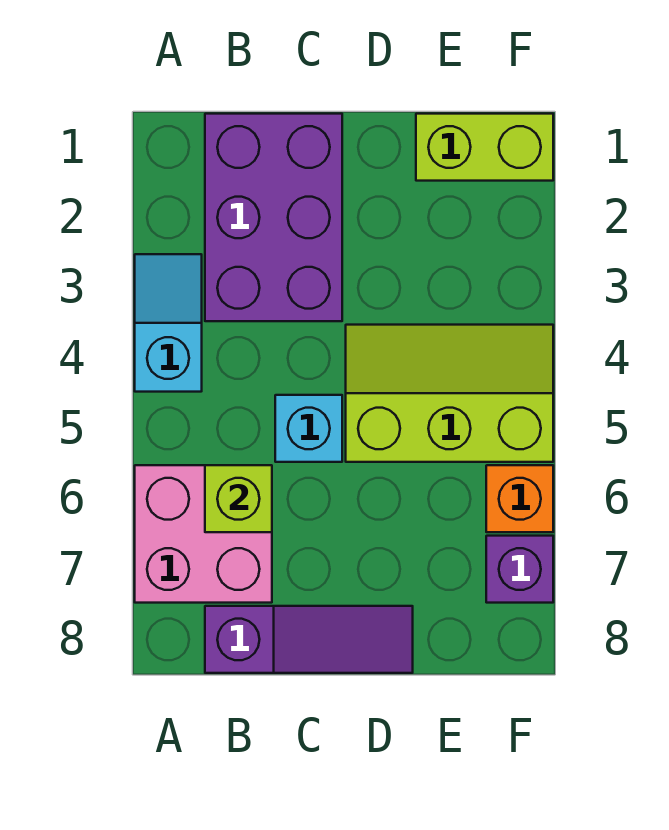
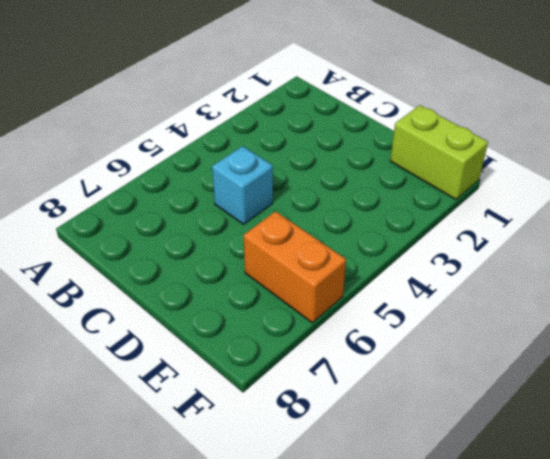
orange 1x2 brick [244,211,346,323] -> orange 1x1 brick [486,465,553,532]
none -> cyan 1x2 slope [135,254,202,392]
none -> pink 2x2 brick [135,465,272,603]

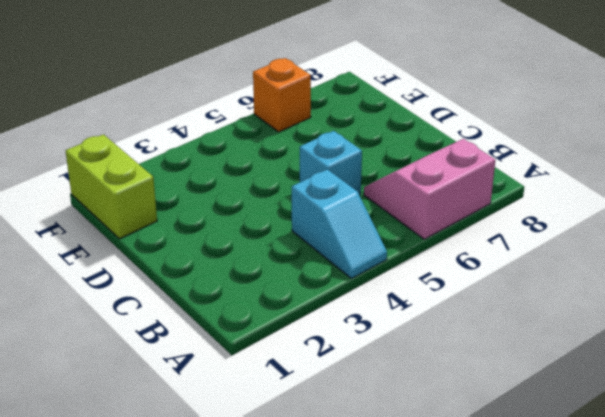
cyan 1x2 slope [292,169,387,278] -> cyan 1x2 slope turned to [135,254,202,392]
pink 2x2 slope [364,139,495,239] -> pink 2x2 brick [135,465,272,603]
none -> purple 2x3 brick [205,114,342,321]
none -> purple 1x3 slope [205,606,413,673]

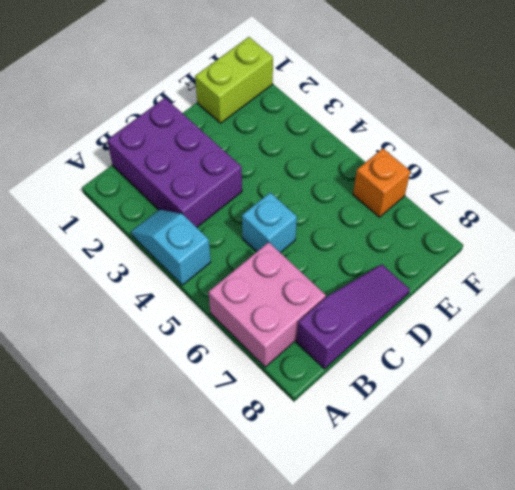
none -> lime 2x3 slope [346,325,553,462]
none -> purple 1x1 brick [486,536,553,603]

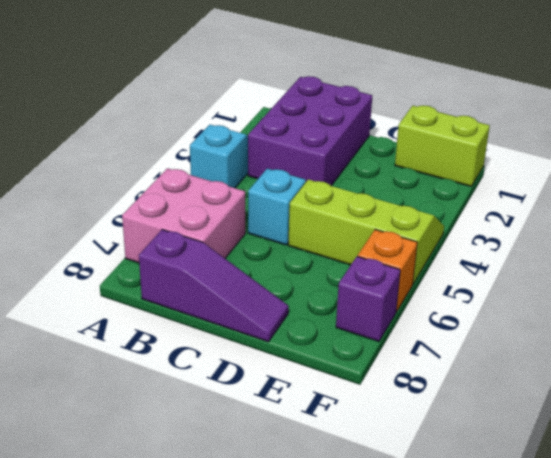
none -> lime 1x1 brick [205,465,272,532]

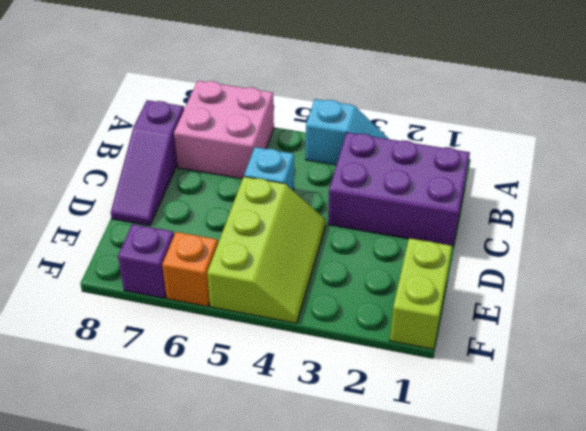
none -> lime 1x1 brick [205,465,272,532]

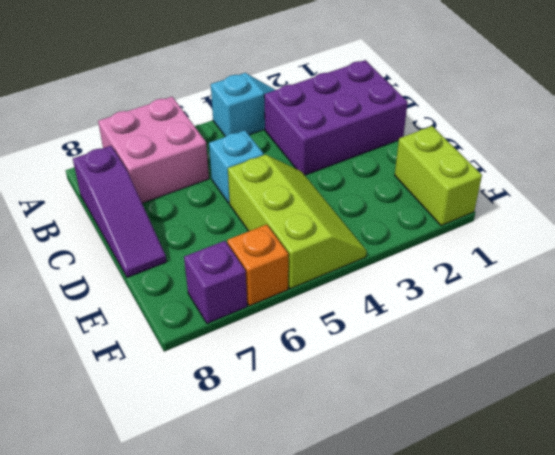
none -> lime 1x1 brick [205,465,272,532]

